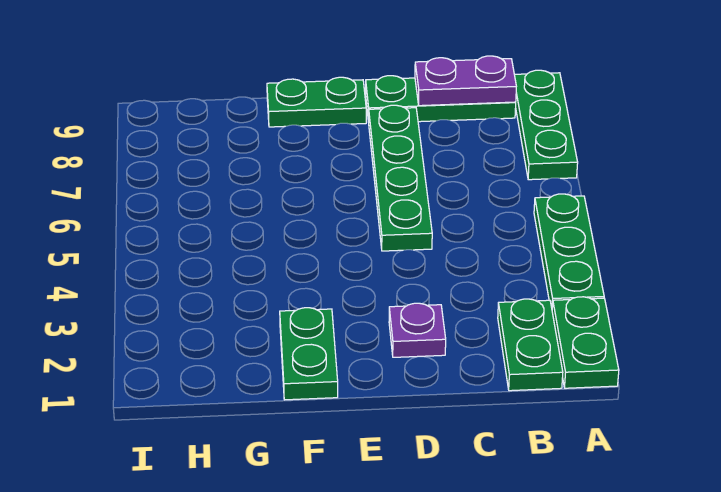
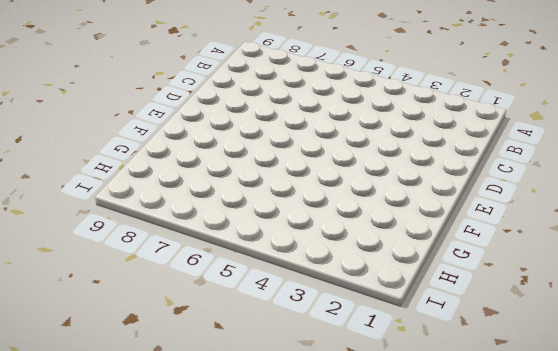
none -> green 1x2 plate [552,297,619,388]
none -> green 1x3 plate [534,194,604,307]

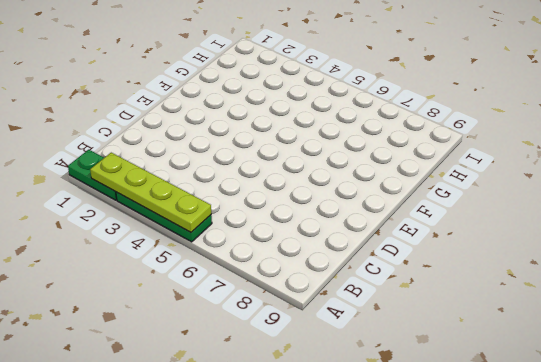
lime 1x4 plate [90,153,211,232] -> none
none -> green 1x3 plate [514,70,578,180]
none -> green 1x2 plate [498,299,563,391]

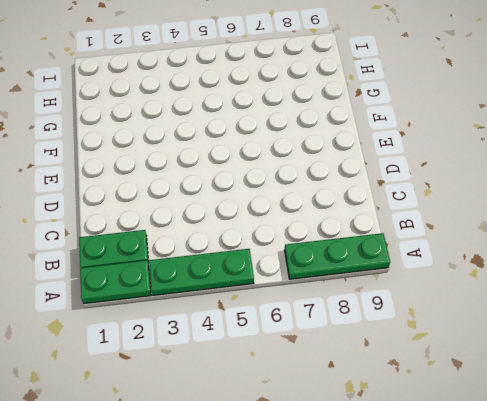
none -> green 1x3 plate [366,76,516,122]
none -> purple 1x1 plate [389,303,446,357]

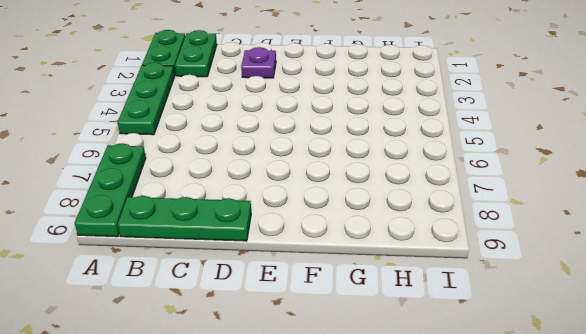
none -> green 1x4 plate [369,105,432,251]
none -> green 1x2 plate [267,77,366,127]

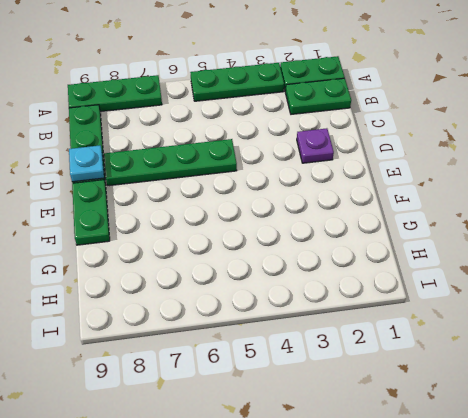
cyan 1x1 plate [69,145,104,182] -> none
none -> green 1x2 plate [280,308,338,400]
none -> purple 1x2 plate [415,56,516,106]

